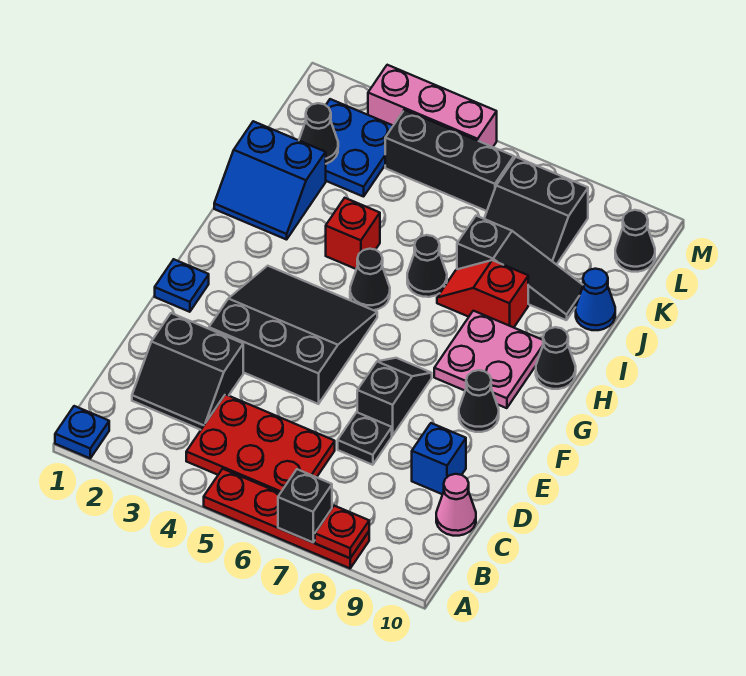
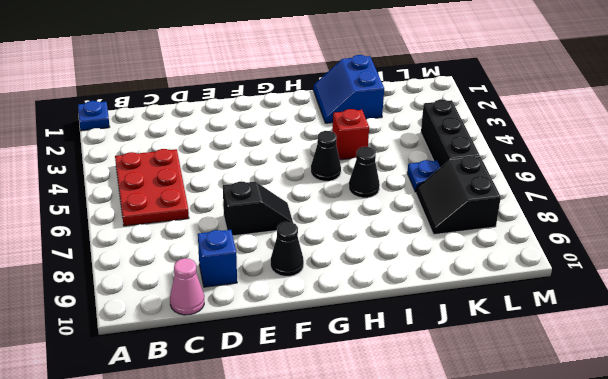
blue 1x1 plate [407,160,440,192] -> blue 1x1 plate moved to [155,259,209,312]
none -> red 1x4 plate [204,469,369,568]
none -> black 2x2 slope [132,313,243,430]
none -> black 1x1 plate [338,412,392,465]

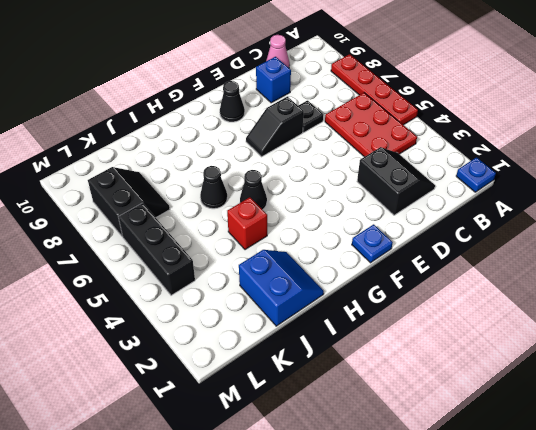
none -> black 3x3 slope [209,266,377,404]
none -> pink 2x2 plate [434,311,543,408]
none -> black 1x1 cone [536,327,576,389]

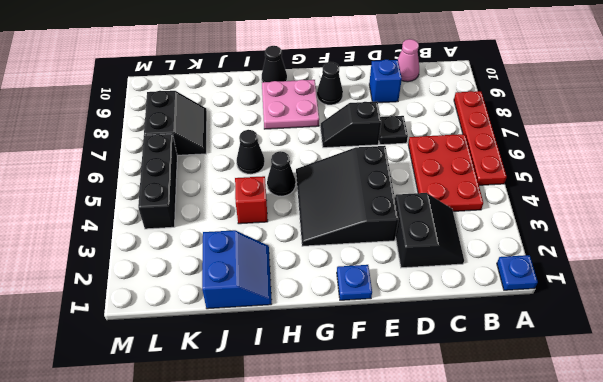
none -> red 1x2 slope [437,260,528,328]
none -> black 1x3 slope [457,216,583,320]
none -> blue 1x1 cone [576,269,615,330]

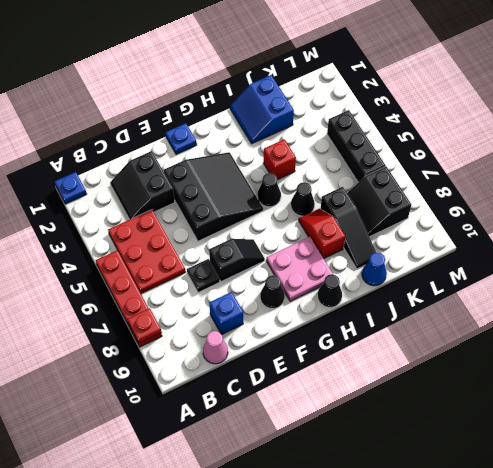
none -> blue 2x2 plate [326,99,393,197]
none -> black 1x1 cone [615,210,655,272]
none -> pink 1x3 brick [368,65,497,147]

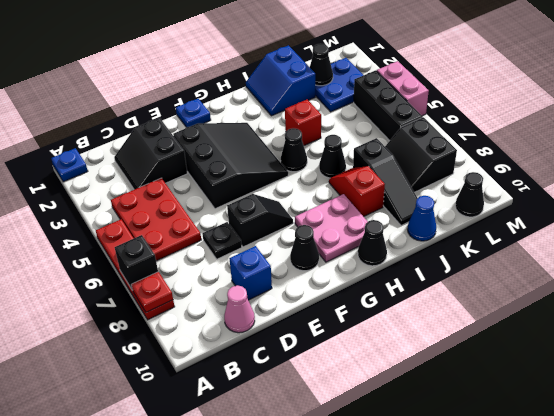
pink 1x2 brick [377,61,429,116] -> pink 1x3 brick [368,65,497,147]

